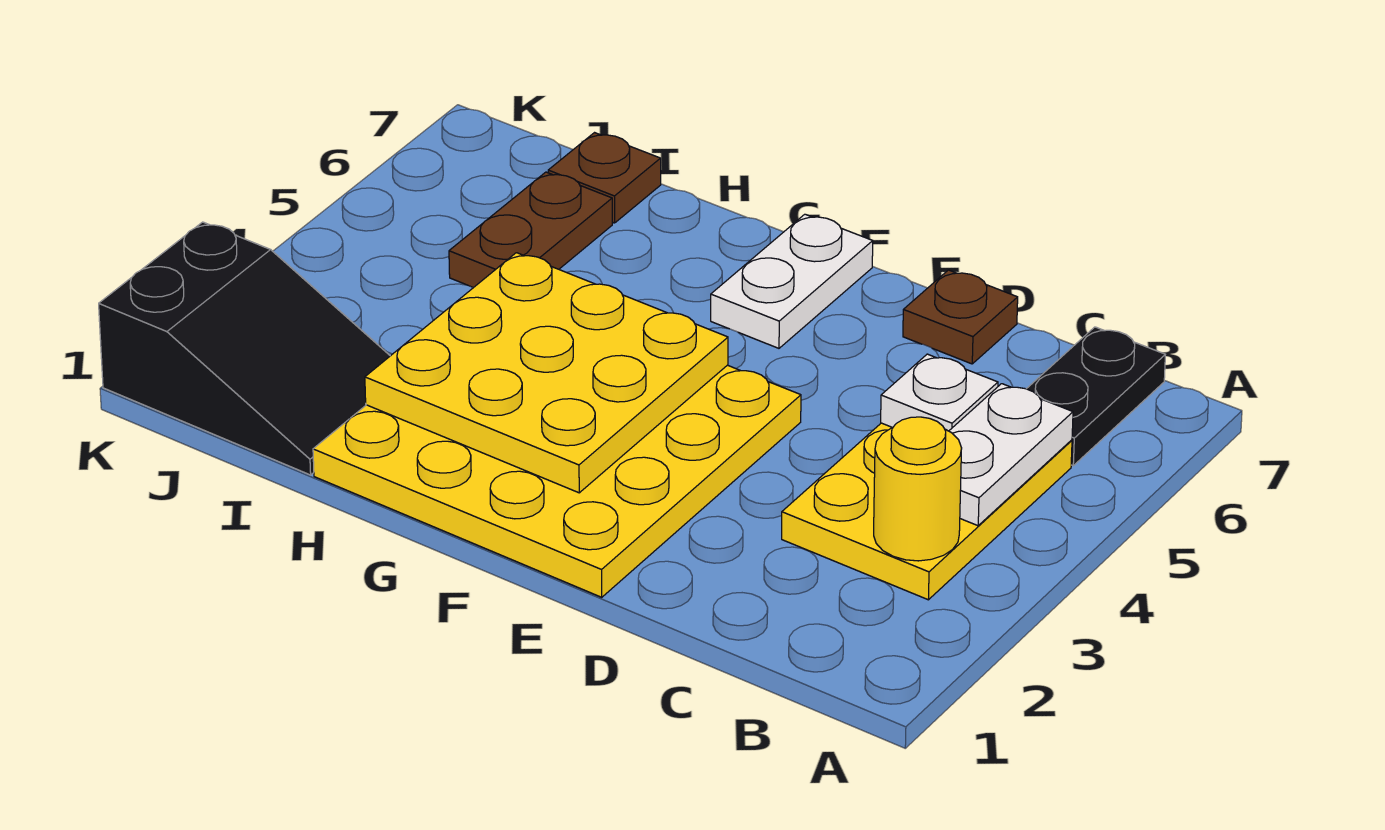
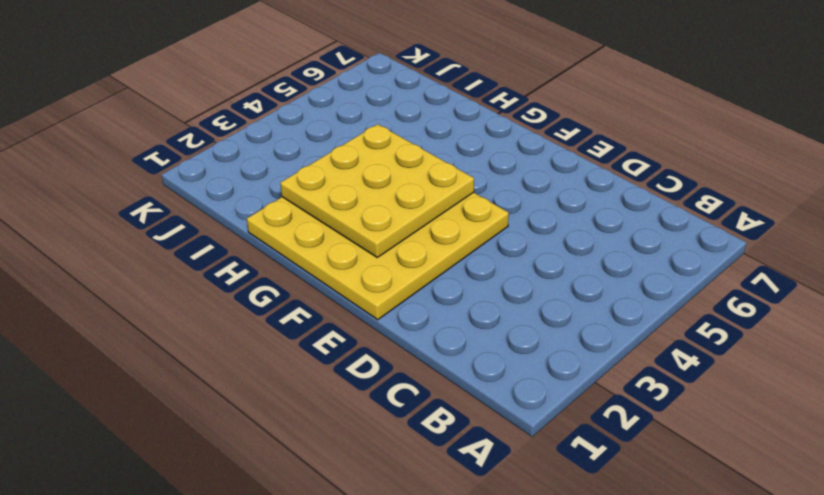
none -> yellow 2x3 plate [782,423,1072,600]
none -> black 1x2 plate [1027,327,1165,466]
none -> brown 1x1 plate [903,270,1018,364]

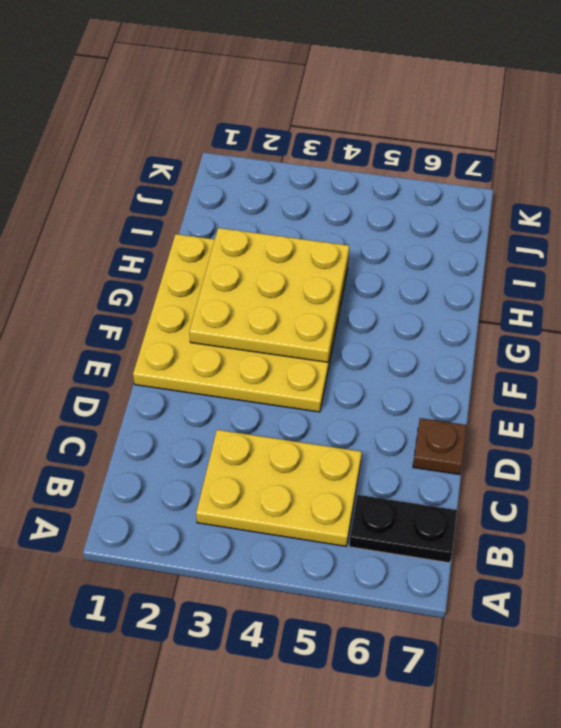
none -> white 1x2 plate [711,214,873,348]
none -> black 2x3 slope [99,222,390,475]
none -> brown 1x2 plate [449,172,612,288]

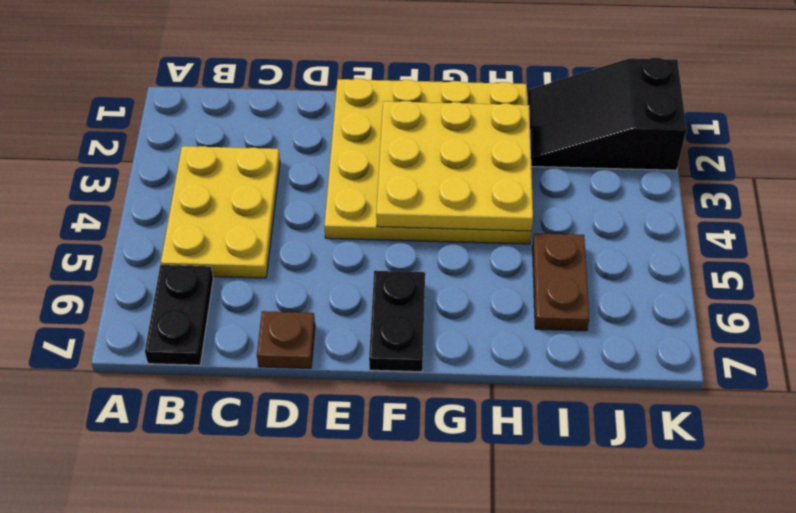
black 1x2 plate [369,271,425,372] -> white 1x2 plate [711,214,873,348]
none -> brown 1x1 plate [548,133,661,223]
none -> yellow 1x1 round brick [874,417,962,561]
none -> white 1x2 plate [949,384,1073,526]

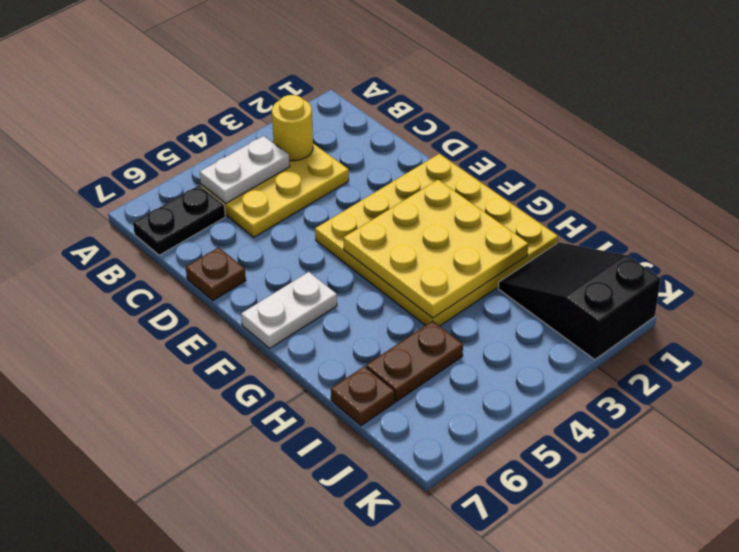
none -> white 1x1 plate [881,354,998,431]

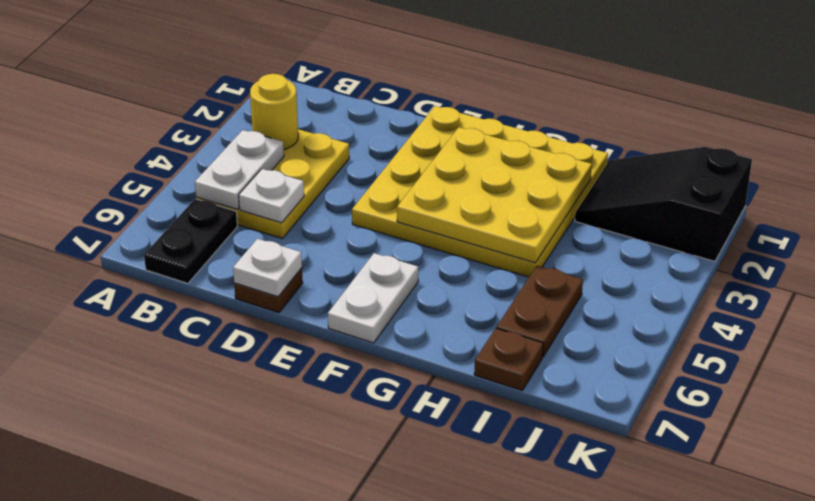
white 1x1 plate [233,239,302,297] -> none

